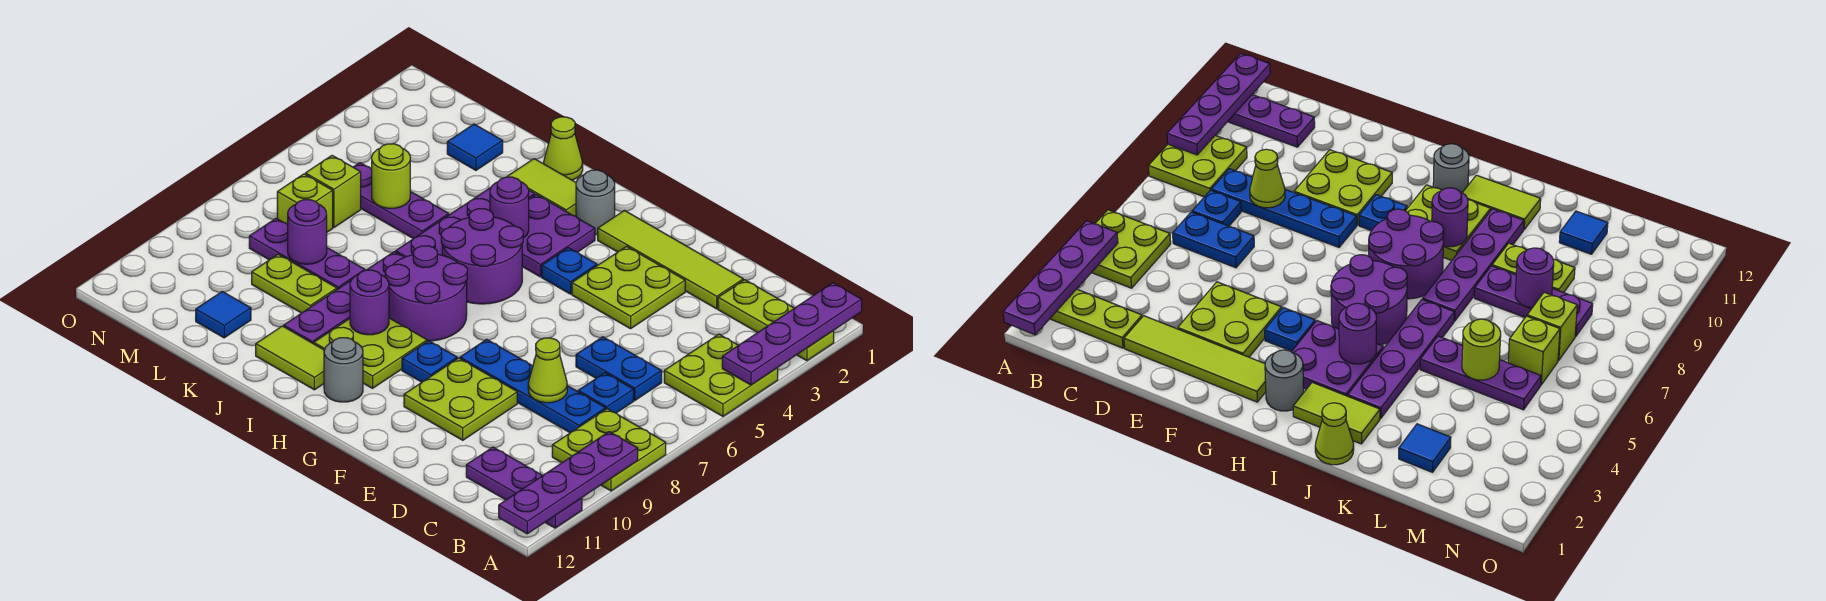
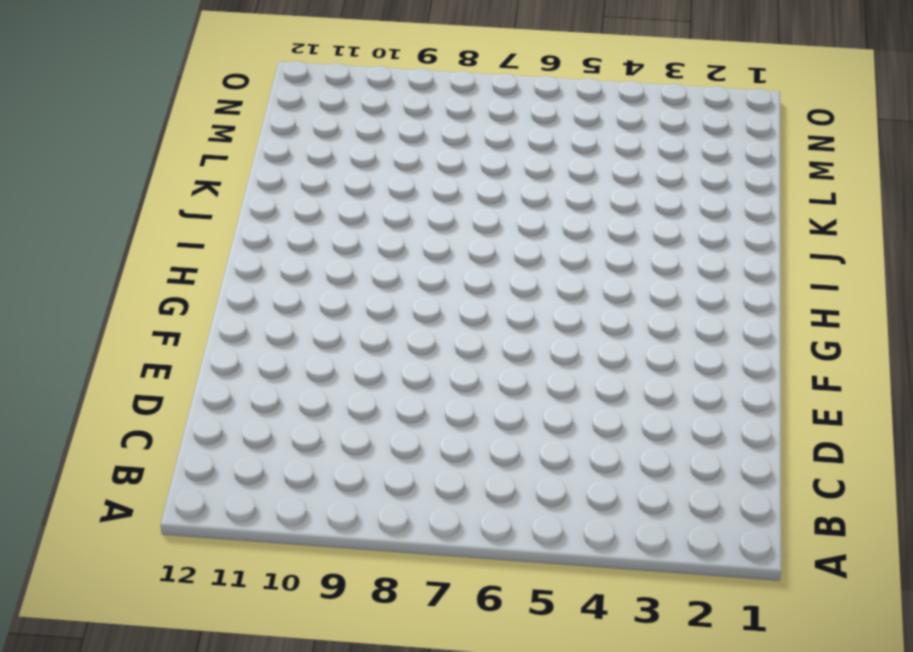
none -> lime 1x3 plate [718,280,834,361]
none -> lime 2x2 plate [664,334,778,416]
none -> lime 2x2 plate [552,409,666,491]
none -> purple 1x3 plate [466,447,582,528]

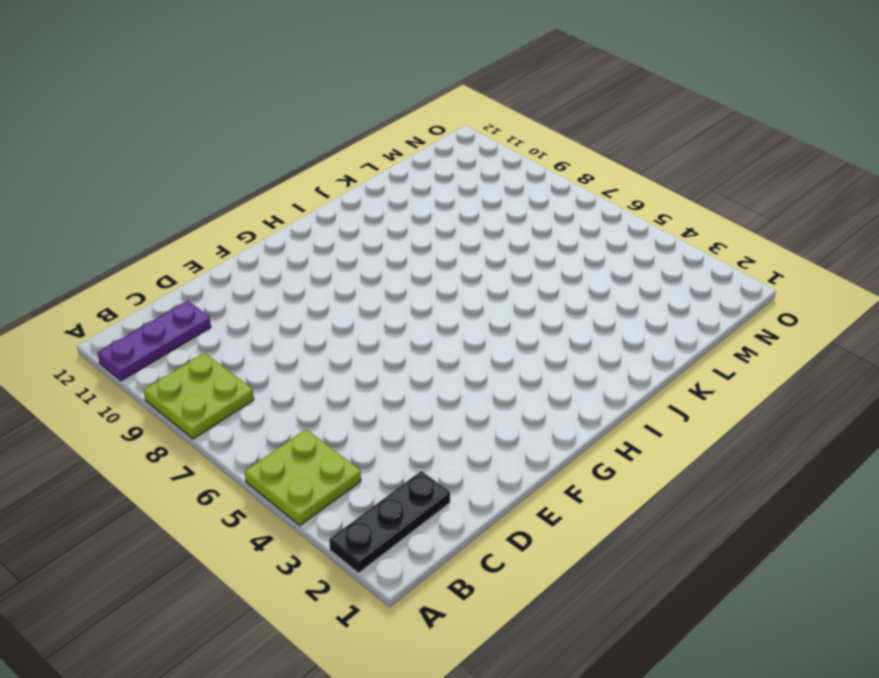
black 1x3 plate [329,471,450,573] -> lime 1x3 plate [718,280,834,361]
none -> blue 1x2 plate [576,337,662,400]
none -> blue 1x1 plate [578,373,634,413]
none -> blue 1x4 plate [460,339,606,433]
none -> lime 1x4 tile [598,211,743,309]

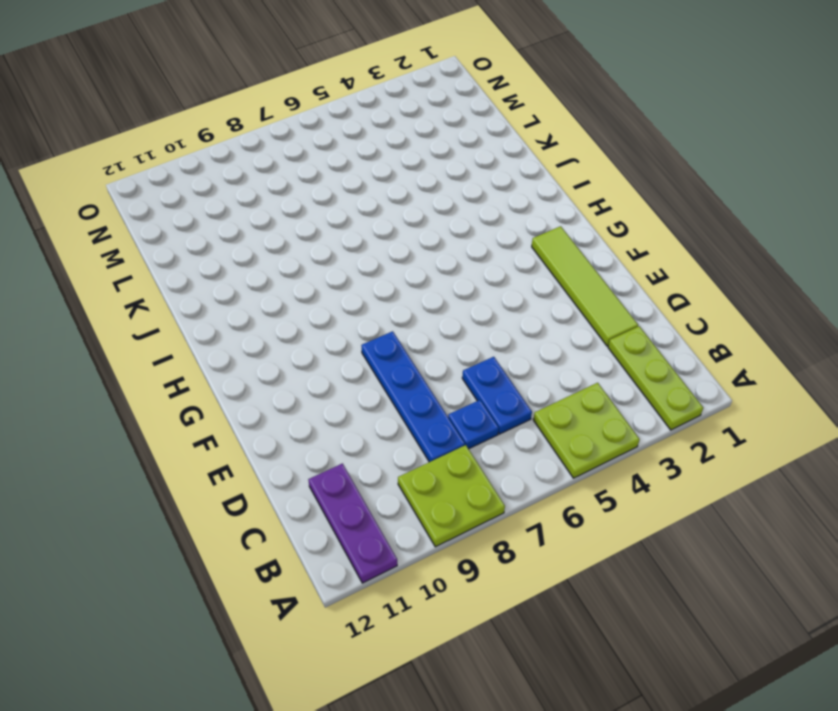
none -> lime 2x2 plate [572,246,685,329]
none -> lime 2x2 plate [404,358,517,440]
none -> blue 1x1 plate [542,248,597,294]
none -> blue 1x1 plate [402,341,457,382]

